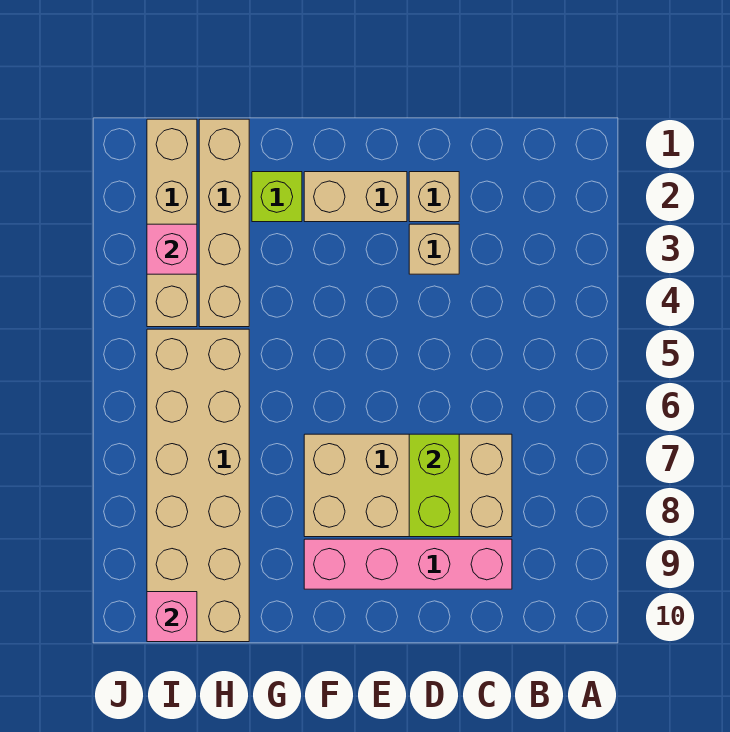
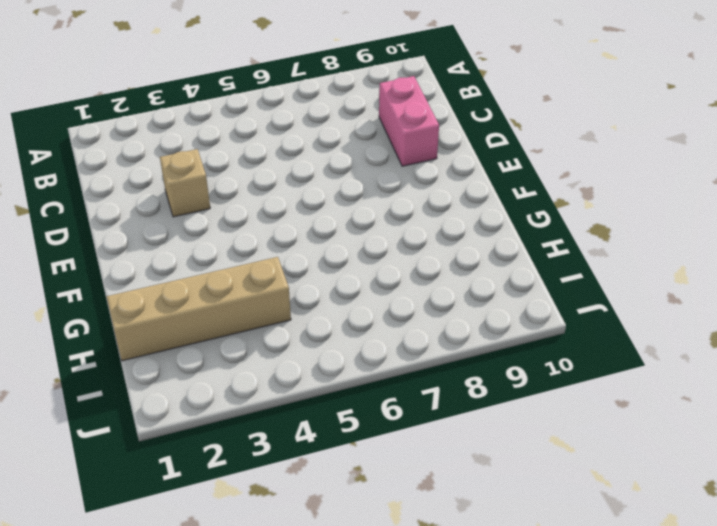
pink 1x2 brick [379,76,439,166] -> pink 1x4 brick [304,539,512,589]
none -> tan 2x4 brick [304,434,512,537]
none -> tan 1x1 brick [409,172,459,222]
none -> tan 1x2 brick [304,172,407,222]

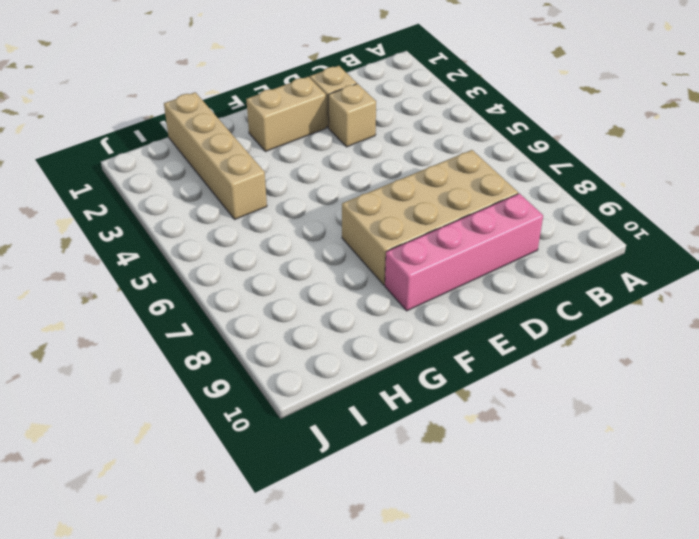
none -> lime 1x1 brick [252,172,302,222]
none -> tan 2x6 brick [147,329,249,642]
none -> tan 1x4 brick [147,119,197,327]

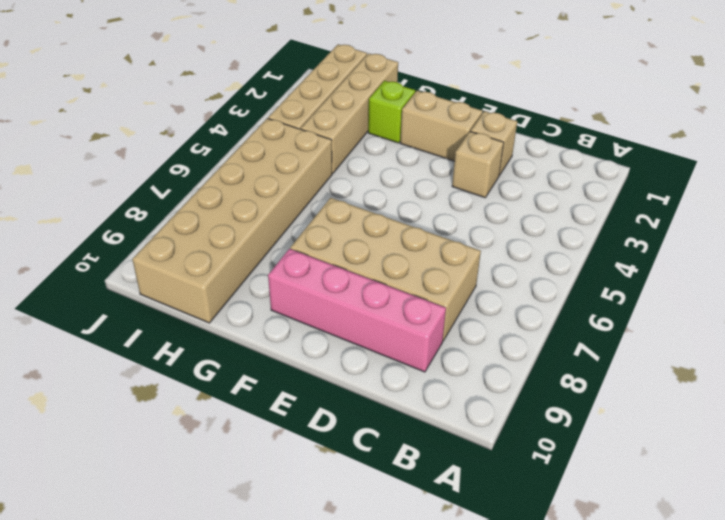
none -> lime 1x2 brick [409,434,459,537]
none -> pink 1x1 brick [147,224,197,274]
none -> pink 1x1 brick [147,592,197,642]

